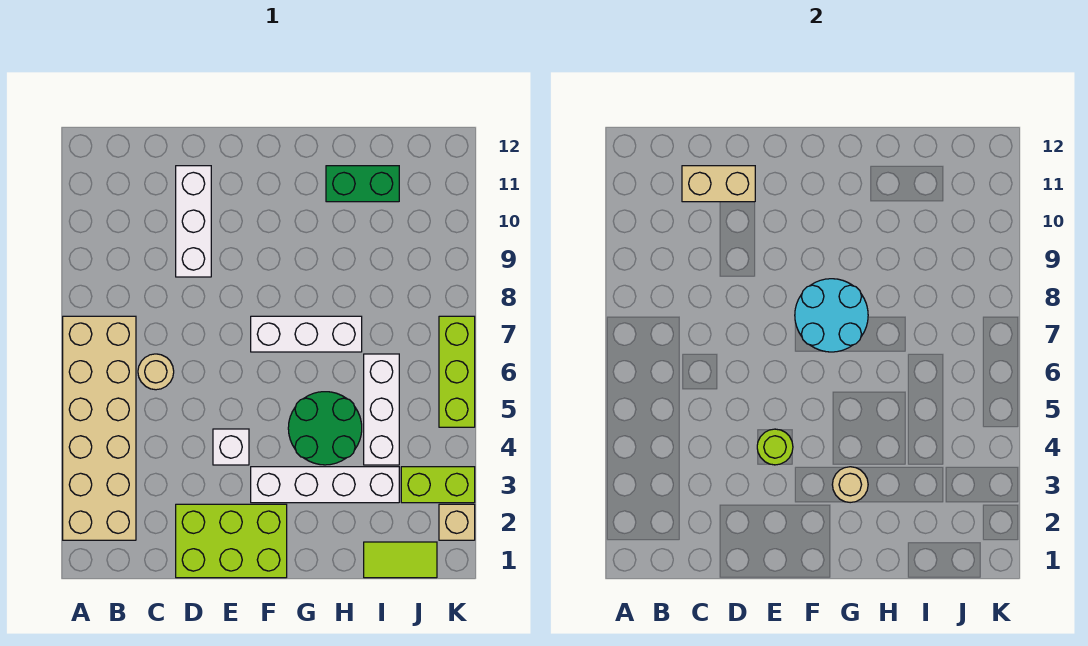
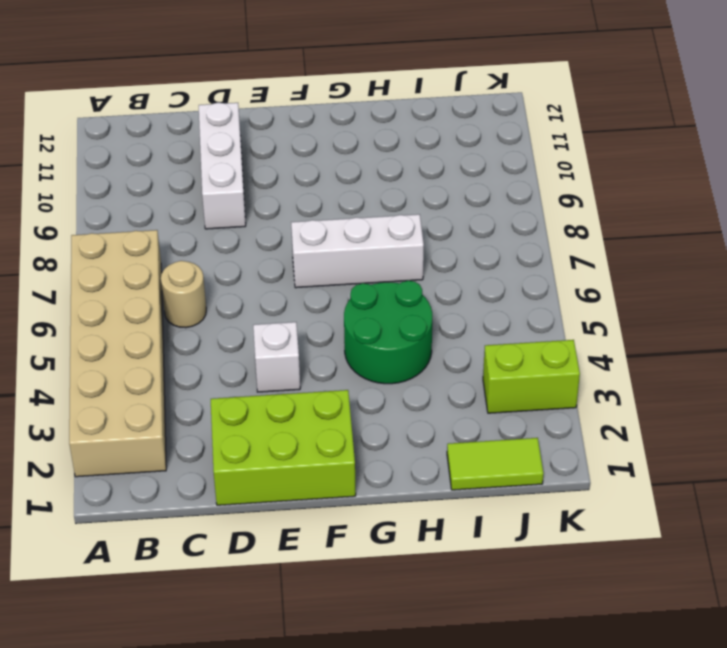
none -> white 1x4 brick [251,467,399,503]
none -> green 1x2 brick [326,166,399,202]
none -> white 1x3 brick [364,354,399,465]

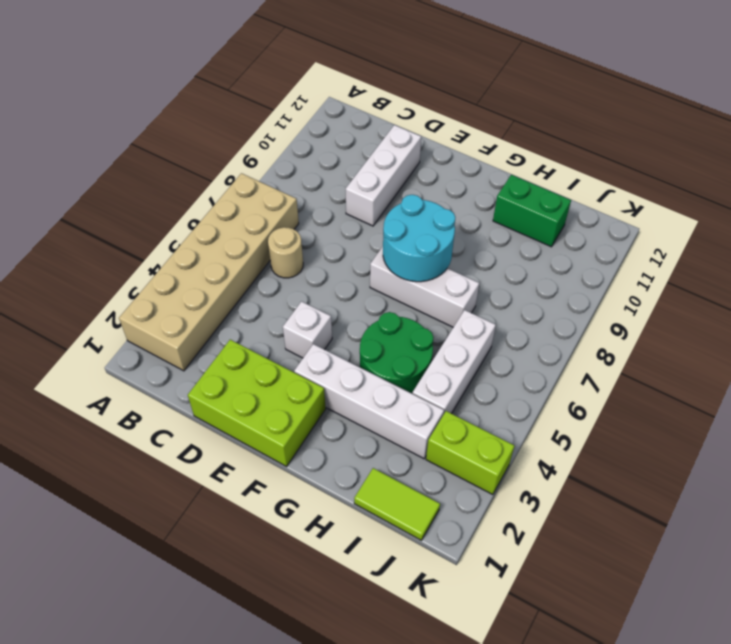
none -> tan 1x1 brick [439,504,475,540]
none -> lime 1x3 brick [439,316,475,427]
none -> tan 1x2 brick [682,166,755,202]

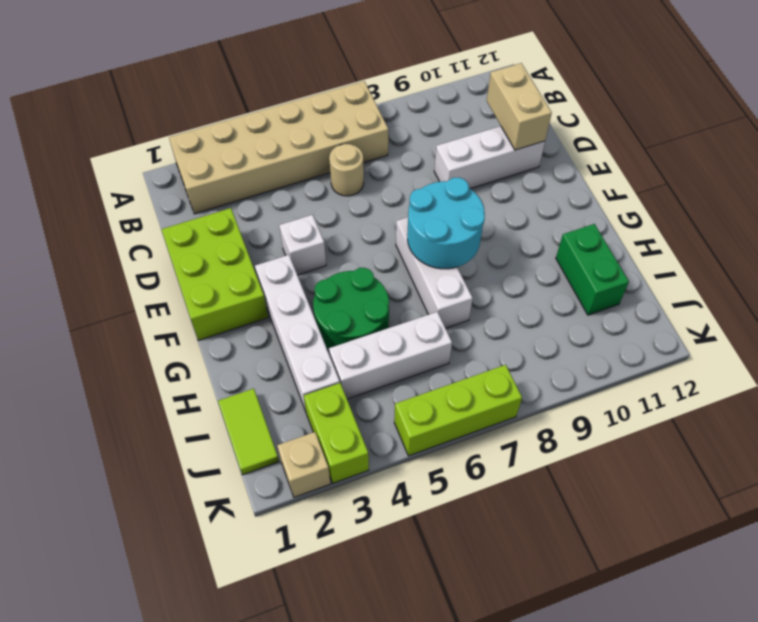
none -> lime 1x1 round brick [757,429,793,465]
none -> tan 1x1 round brick [832,467,868,503]

